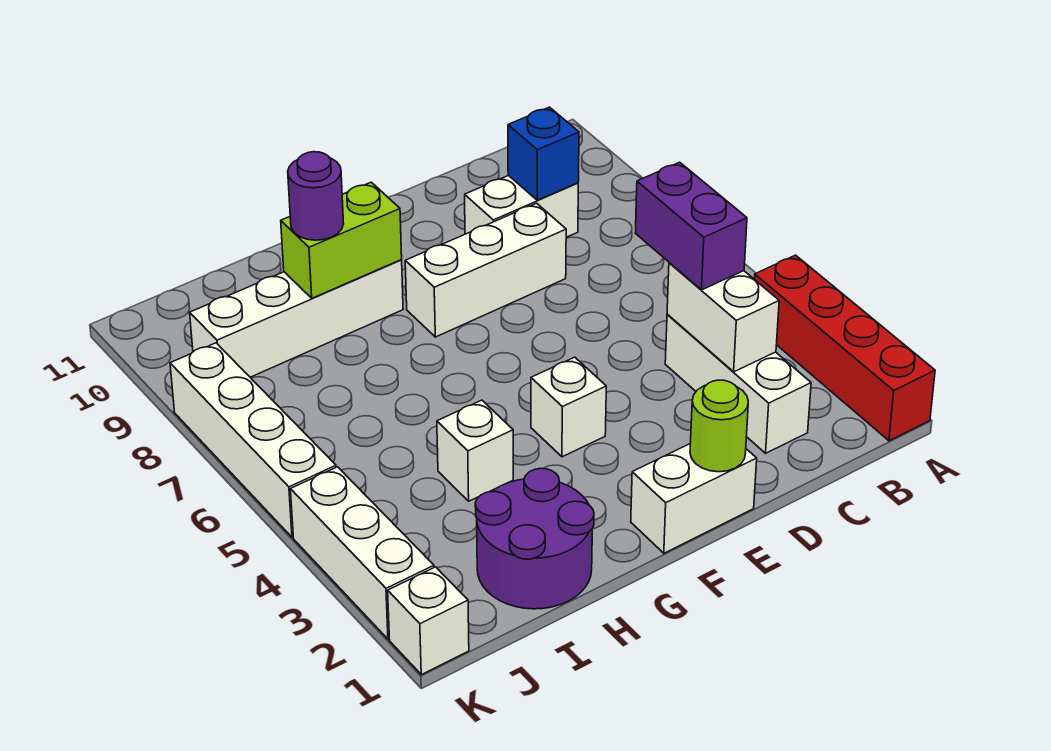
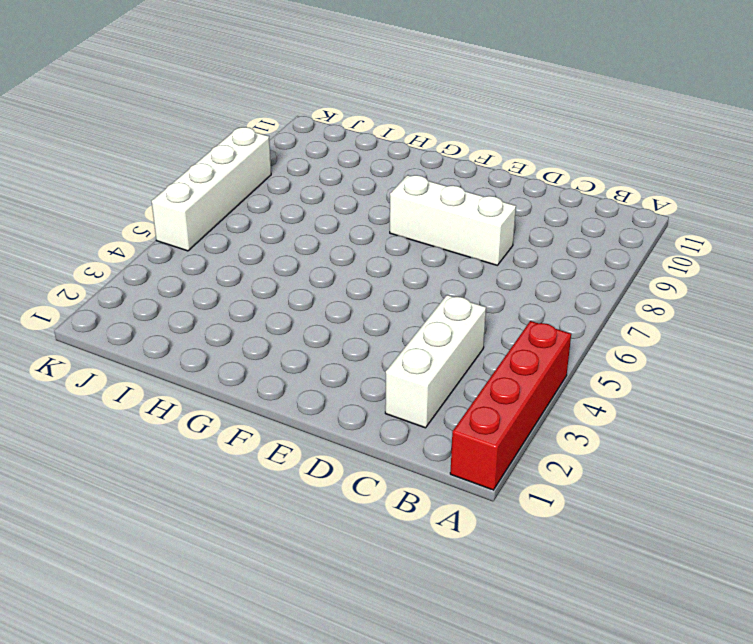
none -> white 1x2 brick [465,175,578,237]
none -> white 1x2 brick [631,444,757,553]
none -> white 1x1 brick [531,357,606,457]

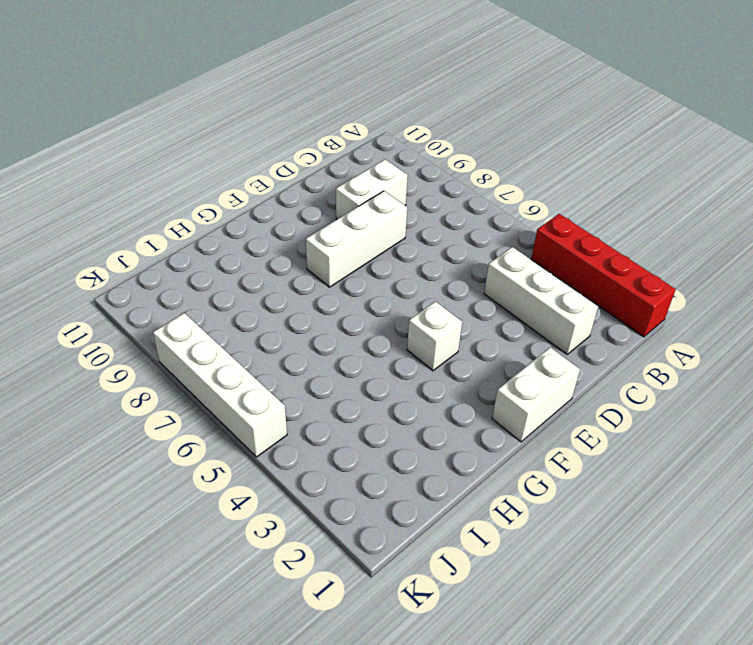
none -> white 1x4 brick [190,260,403,377]
none -> purple 2x2 round brick [475,468,594,609]
none -> white 1x1 brick [437,400,513,501]

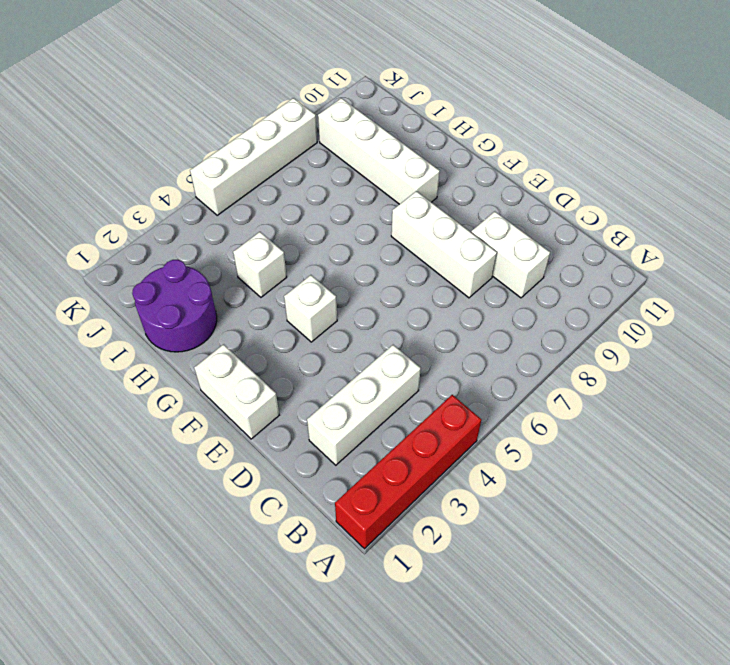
none -> white 1x1 brick [388,567,469,675]
none -> white 1x3 brick [290,467,434,639]
none -> white 1x2 brick [667,263,779,372]

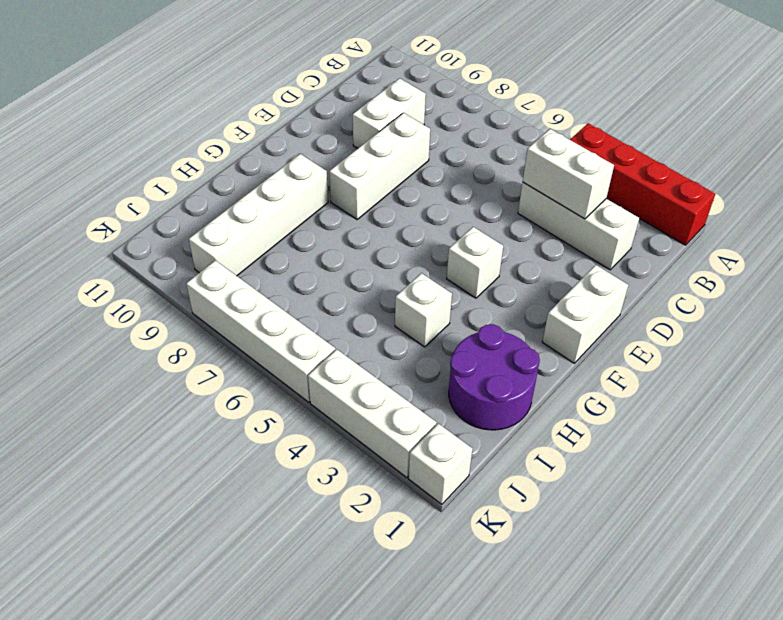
none -> blue 1x1 brick [508,107,579,200]
none -> lime 1x1 round brick [690,380,748,472]
none -> lime 1x2 brick [281,182,402,298]

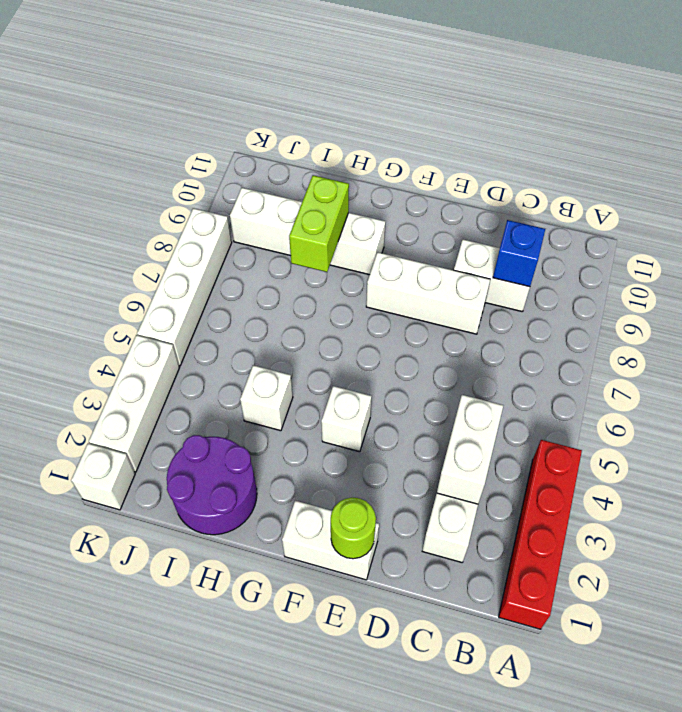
lime 1x2 brick [289,175,349,272] -> lime 1x2 brick turned to [281,182,402,298]
none -> purple 1x2 brick [636,162,747,290]
none -> purple 1x1 round brick [288,152,344,240]

